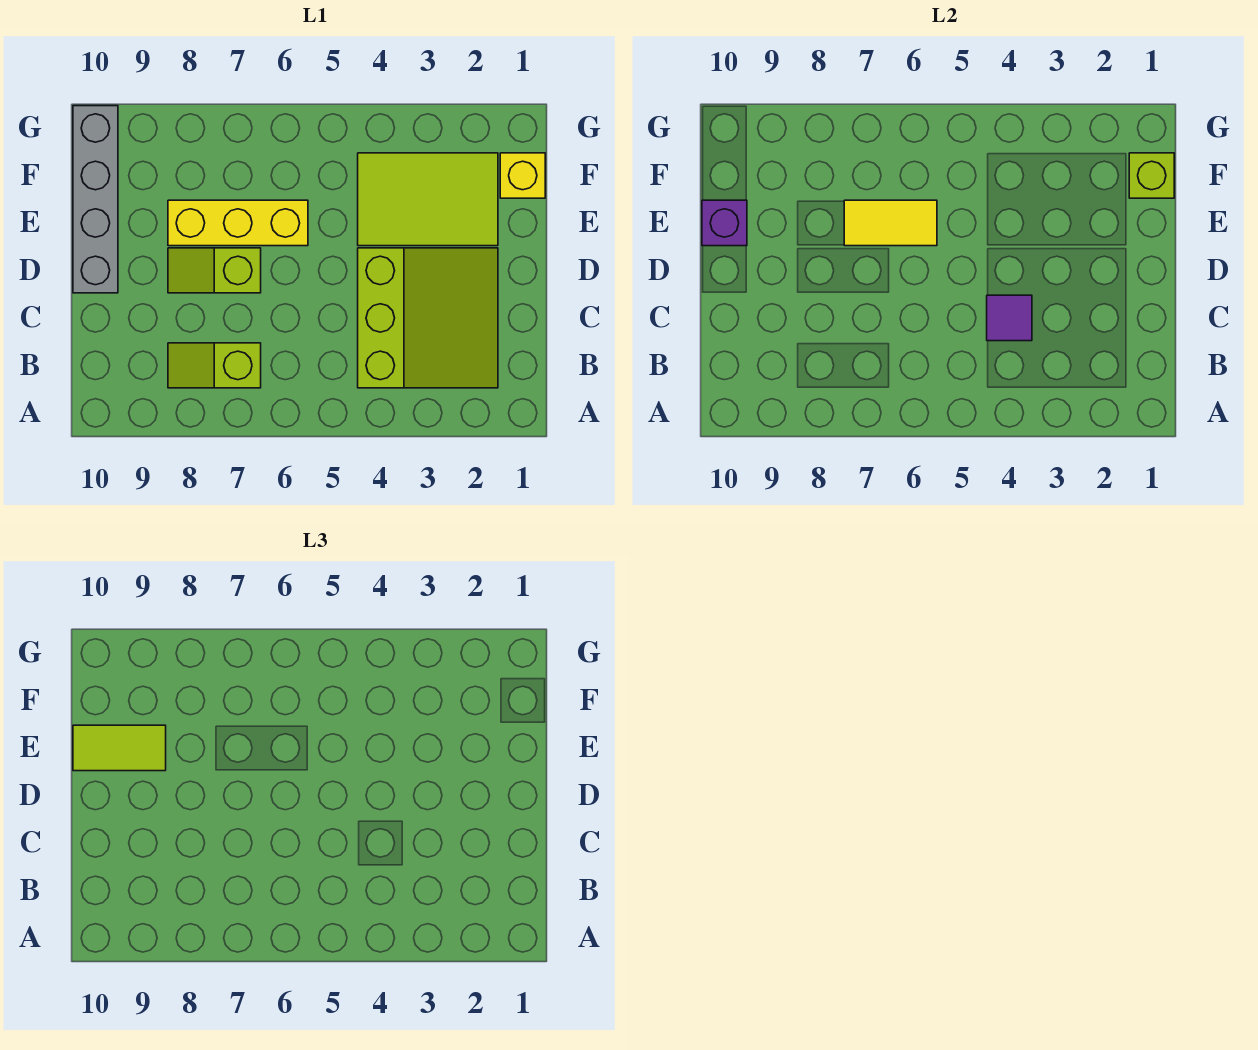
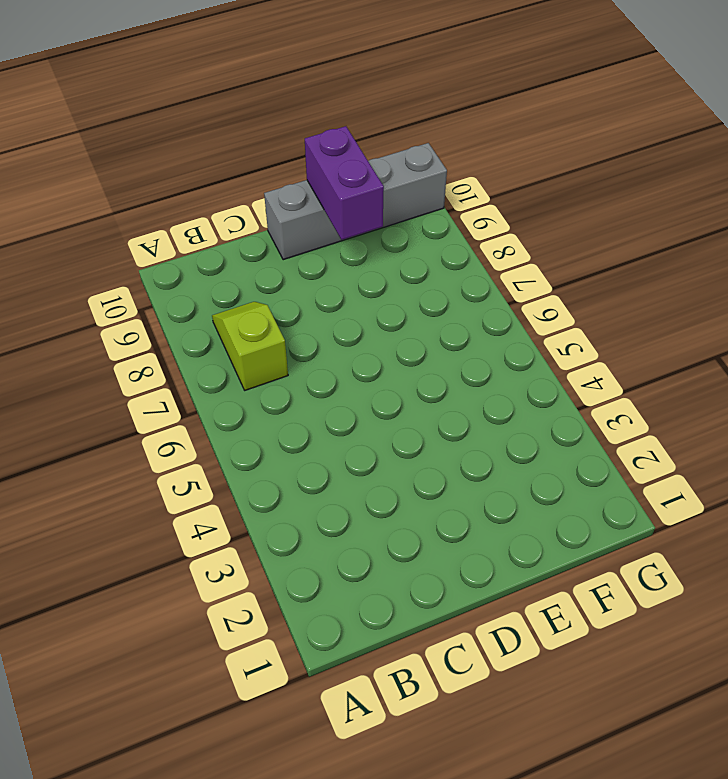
purple 1x2 brick [305,126,384,240] -> purple 1x1 brick [702,200,747,246]
none -> lime 3x3 slope [358,248,498,388]
none -> lime 1x2 slope [168,248,261,293]
none -> lime 2x3 tile [358,153,498,246]

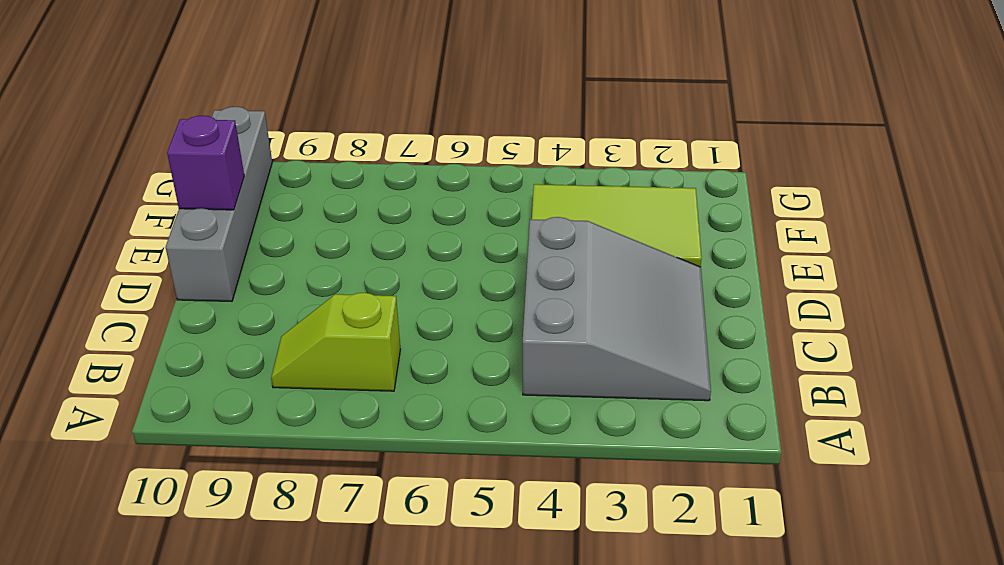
grey 3x3 slope [523,217,711,401] -> lime 3x3 slope [358,248,498,388]
none -> lime 1x2 slope [168,248,261,293]
none -> yellow 1x3 brick [168,200,308,246]
none -> yellow 1x1 brick [500,153,545,198]

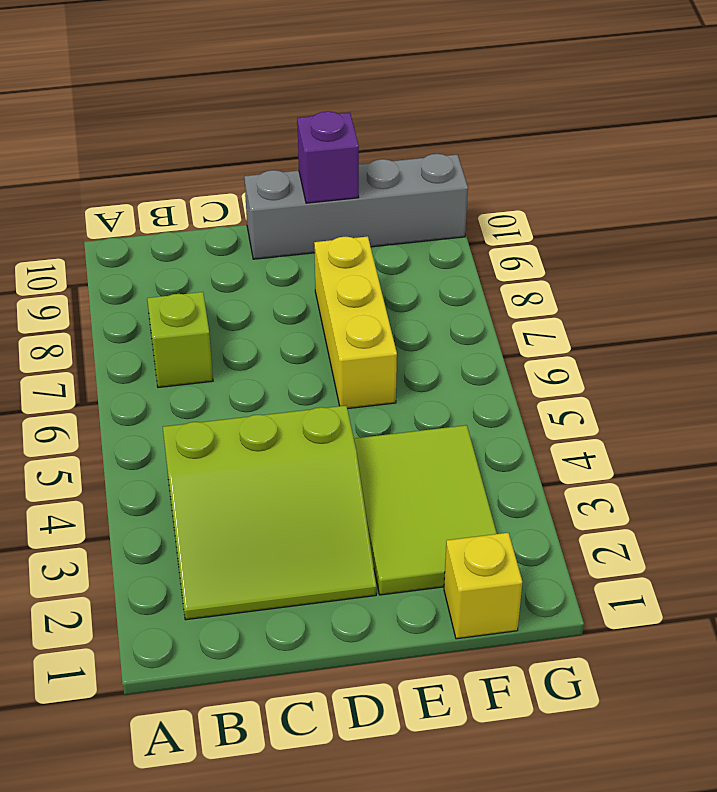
none -> lime 1x2 slope [168,248,261,293]
none -> purple 1x1 tile [987,295,1032,341]
none -> yellow 1x2 tile [844,200,937,246]

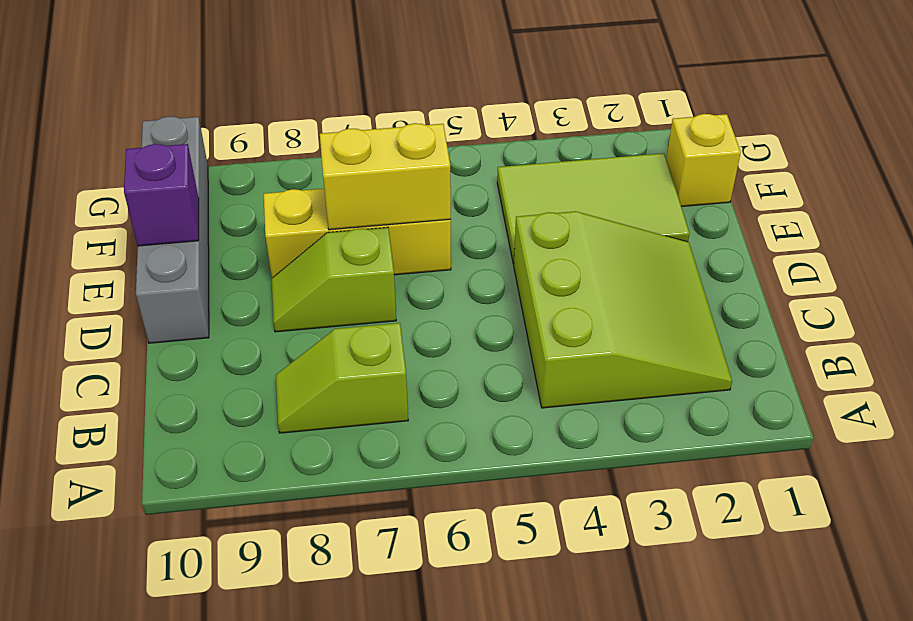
yellow 1x2 brick [320,123,451,230] -> yellow 1x2 tile [844,200,937,246]
none -> purple 1x1 tile [987,295,1032,341]
none -> lime 1x1 brick [1129,153,1174,198]
none -> lime 1x2 tile [73,725,166,771]

